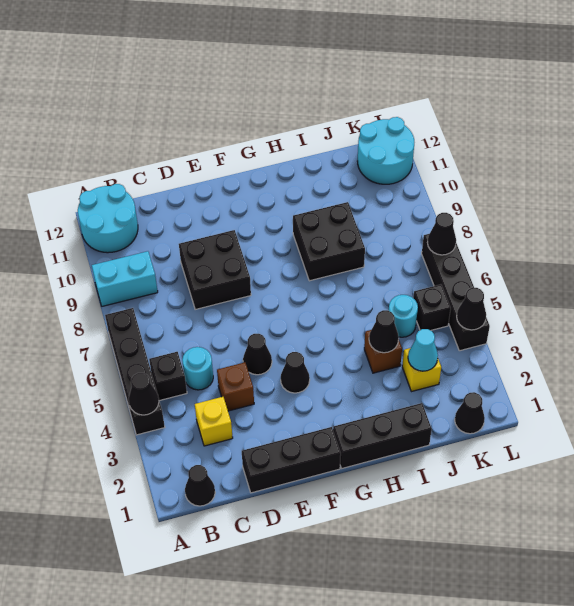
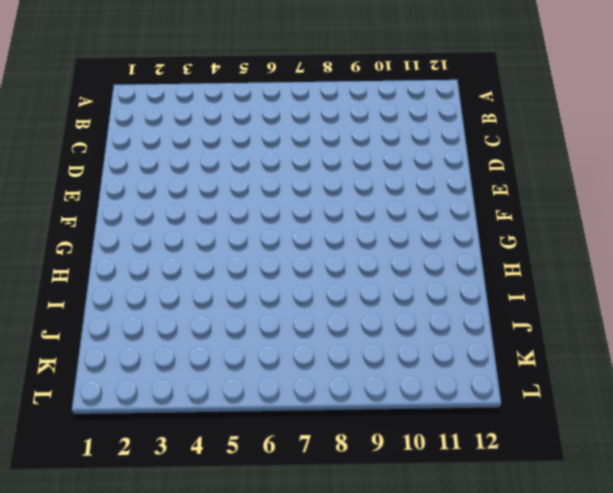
none -> black 1x4 brick [105,308,165,435]
none -> cyan 1x2 brick [92,251,158,306]
none -> cyan 2x2 round brick [78,184,138,253]

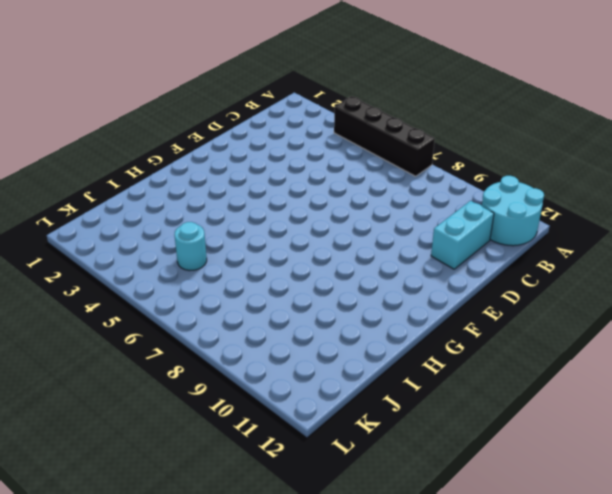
cyan 1x2 brick [431,201,494,269] -> cyan 1x2 brick moved to [92,251,158,306]
none -> black 1x1 cone [185,465,215,506]
none -> black 1x1 brick [149,352,187,401]
none -> yellow 1x1 brick [195,397,233,446]

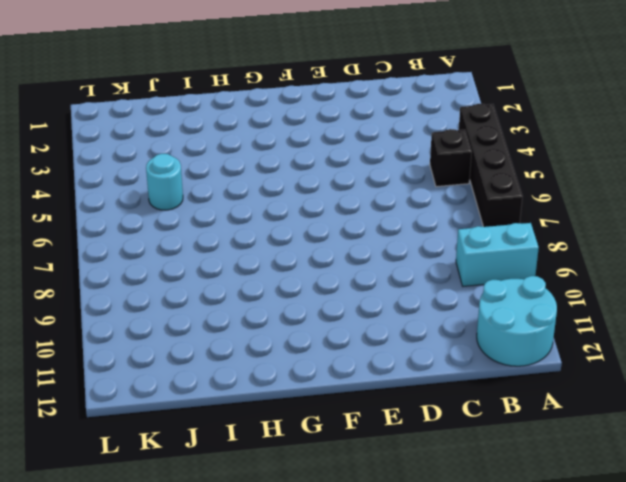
none -> black 1x1 cone [185,465,215,506]
none -> yellow 1x1 brick [195,397,233,446]
none -> cyan 1x1 round brick [182,347,213,390]

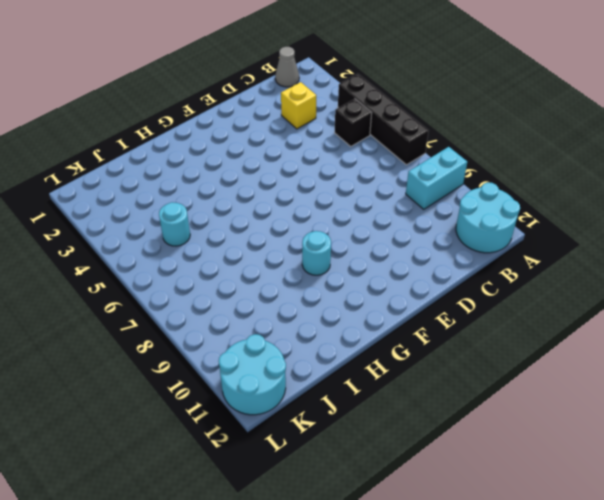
grey 1x1 cone [275,47,299,87] -> black 1x1 cone [185,465,215,506]
cyan 1x1 round brick [302,231,331,275] -> cyan 1x1 round brick moved to [182,347,213,390]
none -> black 1x3 brick [242,427,341,493]
none -> brown 1x1 brick [217,362,254,411]
none -> black 2x2 brick [179,230,251,310]

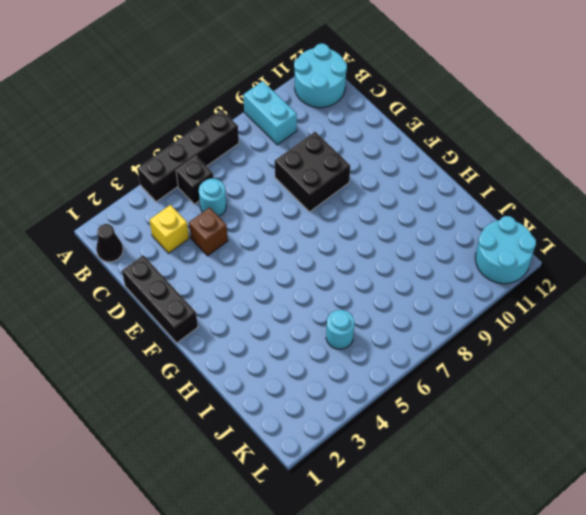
none -> black 1x1 cone [243,334,272,375]
none -> black 1x1 cone [281,352,310,393]
none -> black 1x3 brick [333,403,432,468]

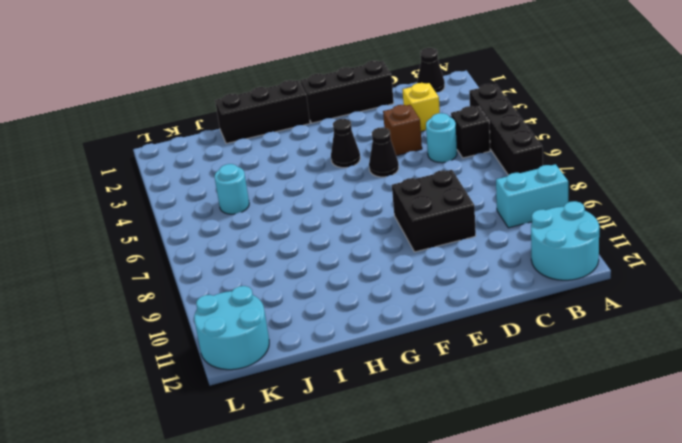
none -> black 2x2 brick [293,202,365,281]
none -> brown 1x1 brick [364,330,402,373]
none -> yellow 1x1 brick [402,348,441,392]

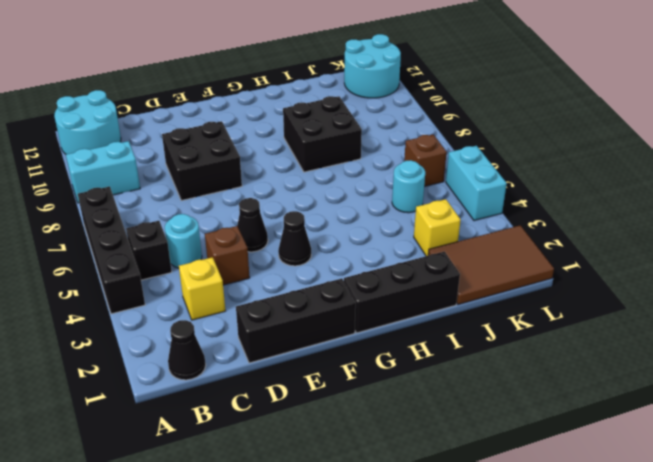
brown 2x3 tile [428,225,554,305] -> black 1x1 cone [455,392,485,434]
brown 1x1 brick [404,134,447,187] -> brown 1x1 brick moved to [364,330,402,373]
cyan 1x2 brick [446,146,507,221] -> black 1x4 brick [422,234,490,351]
none -> black 1x1 brick [413,284,451,330]
none -> black 1x1 cone [129,373,159,415]
none -> black 1x1 cone [369,310,399,353]

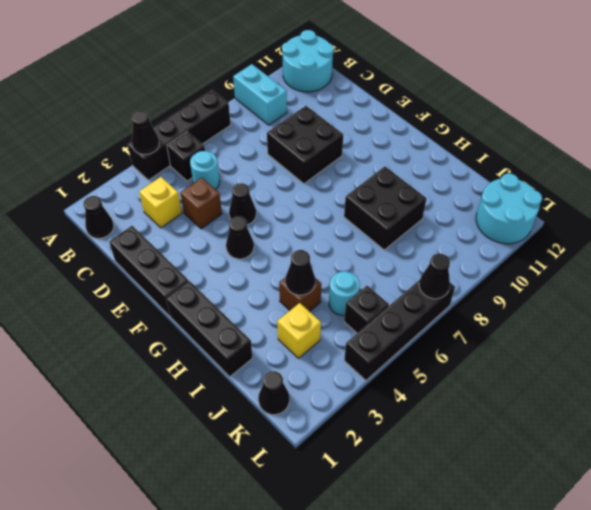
none -> cyan 1x1 cone [408,329,438,371]
none -> black 1x1 cone [457,288,486,330]

